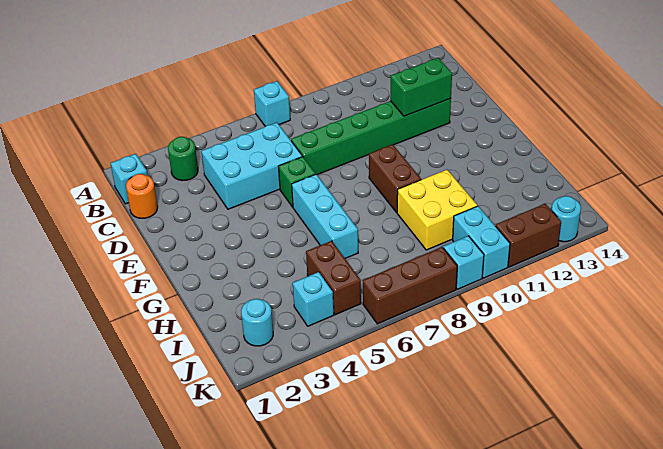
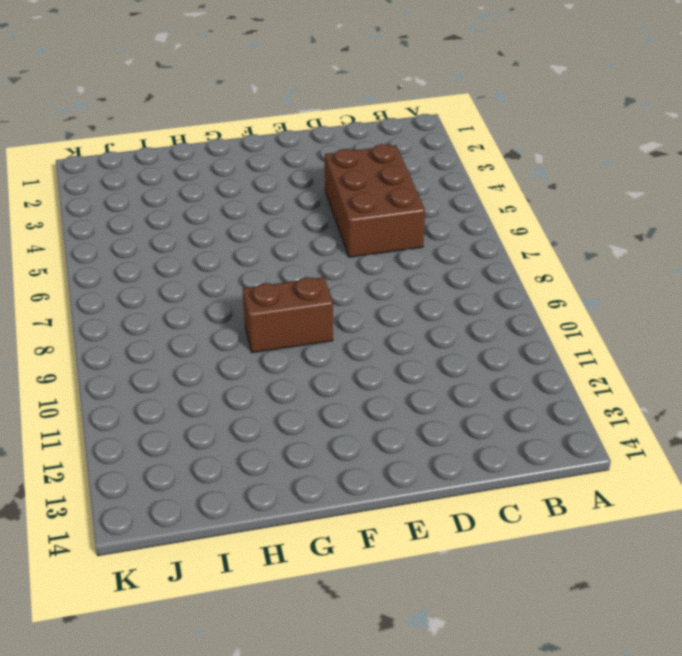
brown 2x3 brick [325,144,425,257] -> cyan 2x3 brick [201,123,302,209]
none -> cyan 1x1 brick [254,81,290,126]
none -> cyan 1x1 brick [111,154,147,204]
none -> green 1x1 round brick [168,137,198,181]

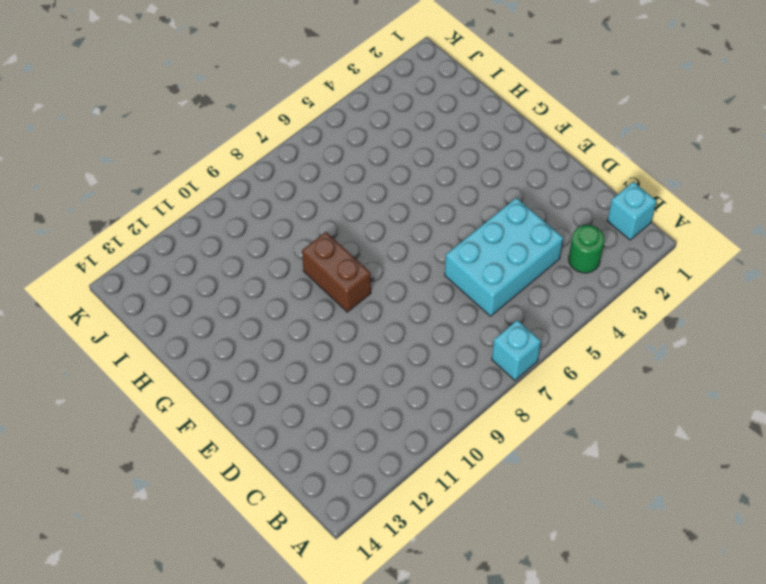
none -> orange 1x1 round brick [126,174,158,218]
none -> green 1x6 brick [291,99,451,175]
none -> green 1x1 brick [278,156,316,207]

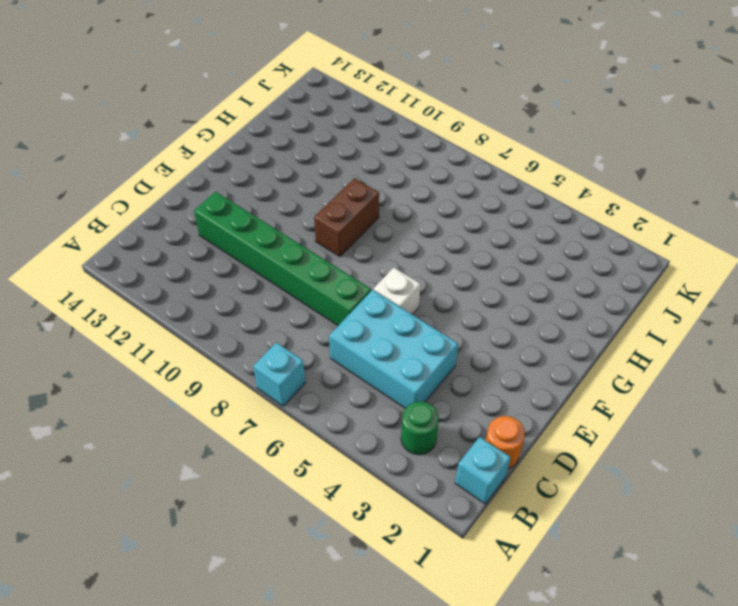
white 1x1 brick [374,268,421,315] -> green 1x1 brick [278,156,316,207]
none -> cyan 1x3 brick [292,174,358,258]
none -> yellow 2x2 brick [397,170,477,250]
none -> brown 1x2 brick [306,241,361,315]

